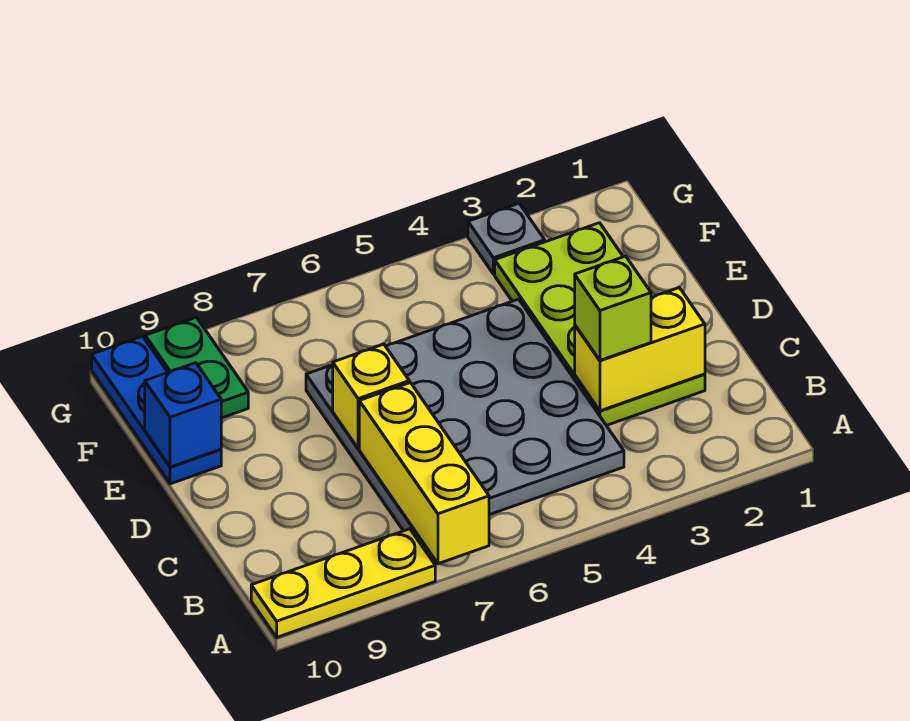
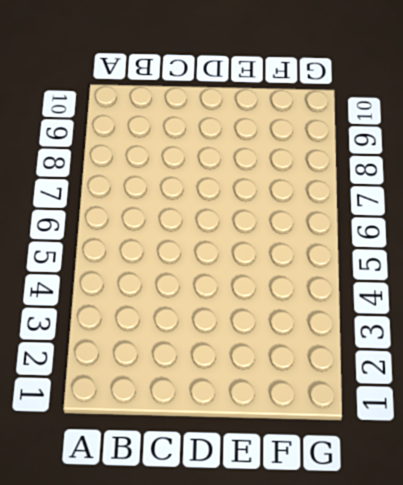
none -> yellow 1x3 plate [251,529,435,637]
none -> grey 4x4 plate [306,299,624,540]

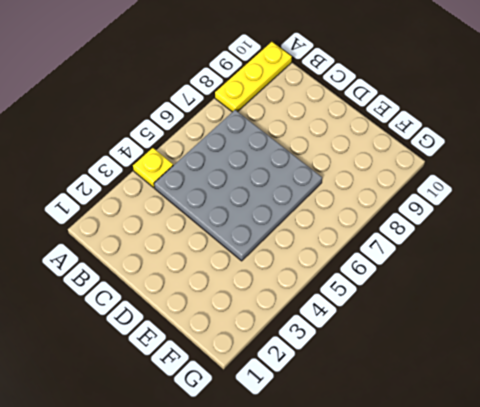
yellow 1x1 plate [133,148,173,188] -> none
none -> lime 2x4 plate [495,223,705,425]
none -> blue 1x3 plate [92,336,221,484]

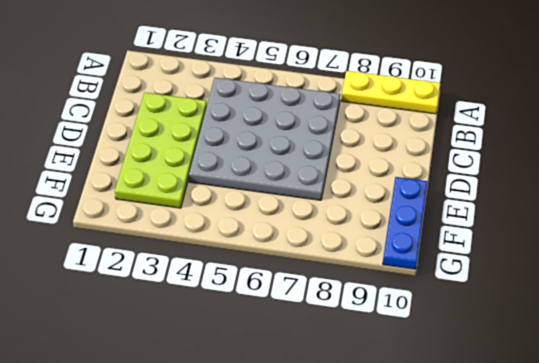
none -> green 1x2 plate [145,317,248,418]
none -> grey 1x1 plate [468,204,545,274]

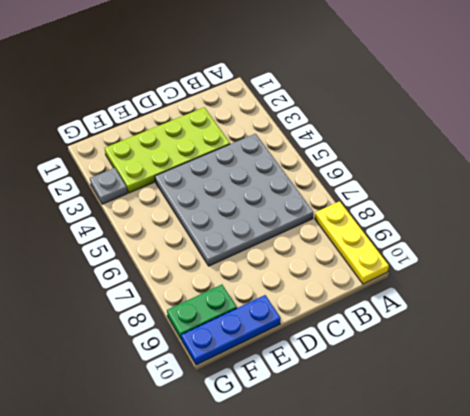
none -> yellow 1x3 brick [359,383,489,564]
none -> yellow 1x2 brick [575,288,705,411]

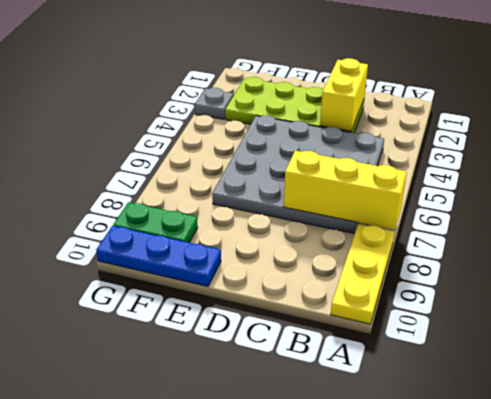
none -> yellow 1x1 brick [333,344,409,448]
none -> blue 1x1 brick [145,363,221,467]

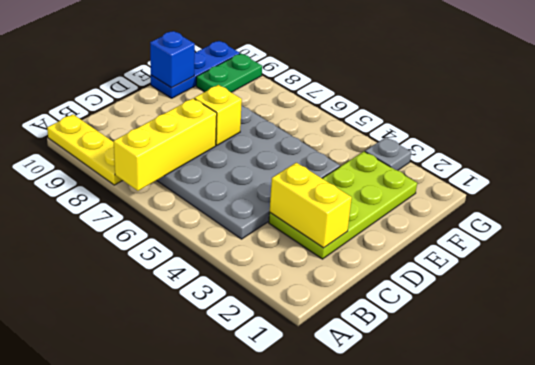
none -> lime 1x1 brick [575,256,651,360]

